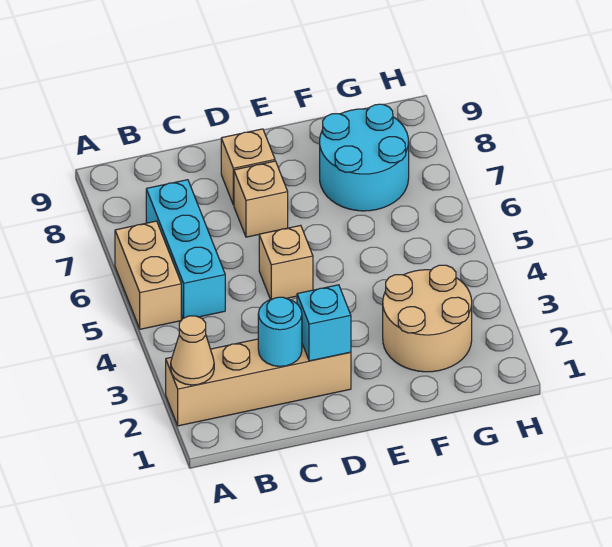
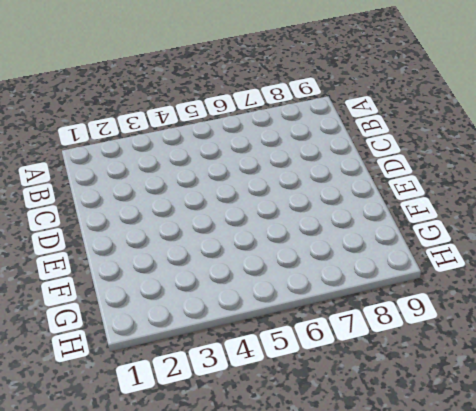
none -> tan 1x4 brick [166,339,351,426]
none -> tan 1x2 brick [115,221,181,329]

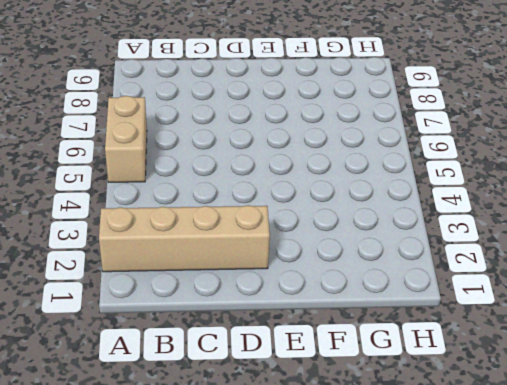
none -> cyan 1x3 brick [146,180,225,318]
none -> tan 1x1 brick [259,225,313,300]

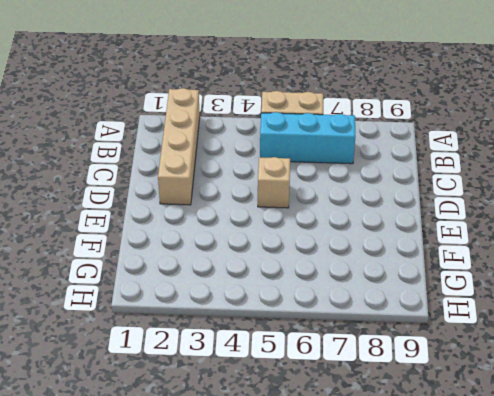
none -> tan 1x1 brick [234,161,288,237]
none -> tan 1x1 brick [221,129,275,205]

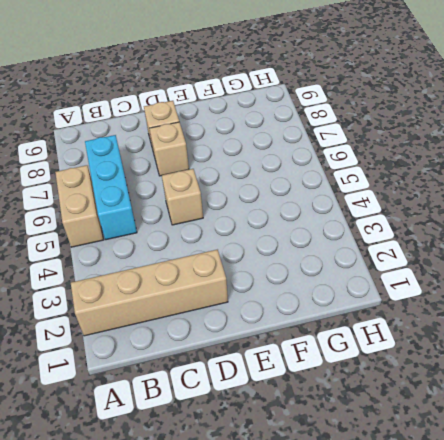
none -> tan 2x2 round brick [383,265,472,372]
none -> cyan 2x2 round brick [320,104,409,211]

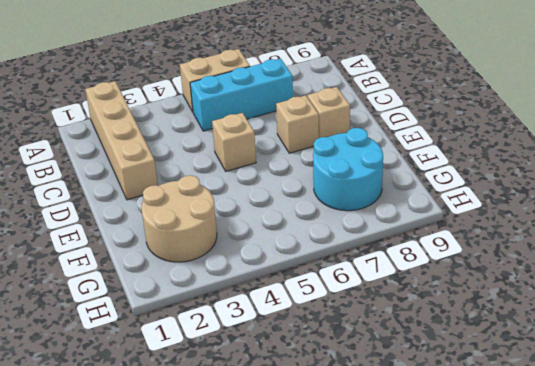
none -> tan 1x1 cone [171,316,214,385]
none -> cyan 1x1 round brick [258,297,302,366]

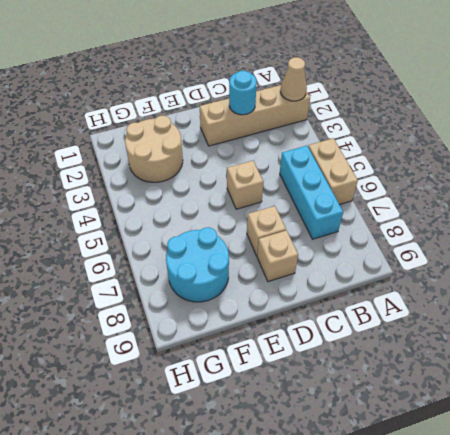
none -> cyan 1x1 brick [297,285,351,361]

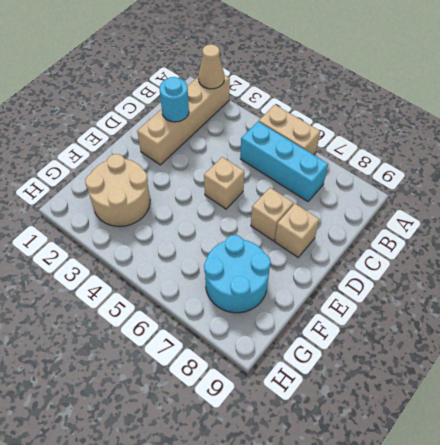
none -> cyan 1x1 brick [297,285,351,361]

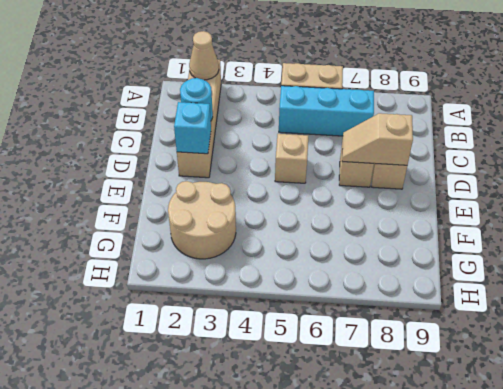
tan 1x2 slope [342,113,413,165] -> none
none -> cyan 2x2 round brick [320,104,409,211]

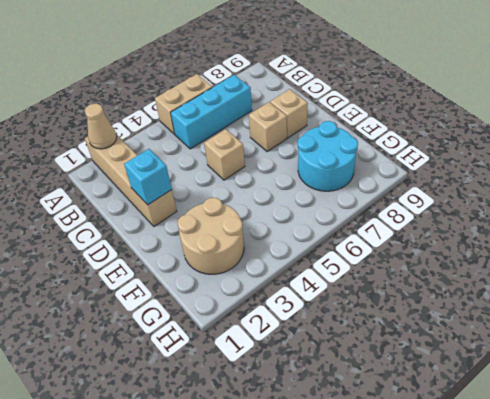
none -> cyan 1x1 round brick [258,297,302,366]

